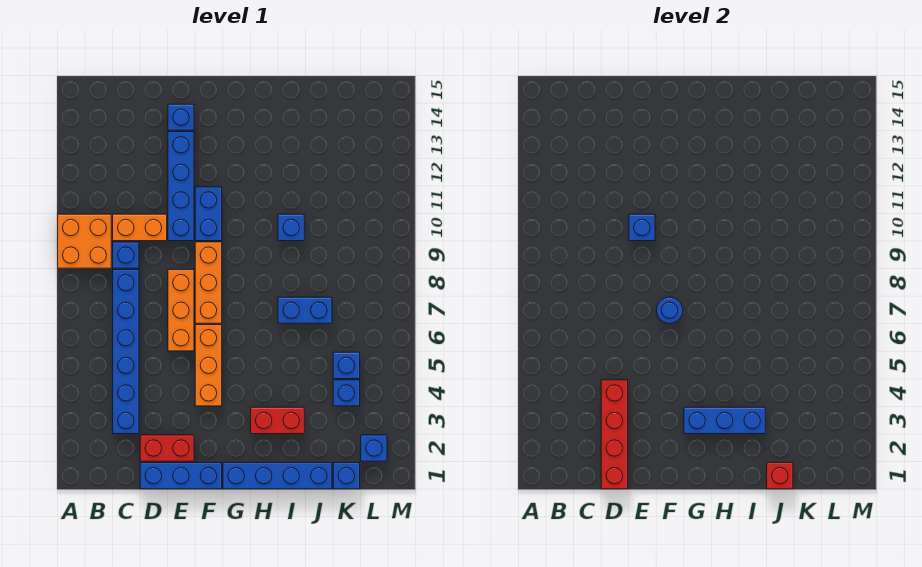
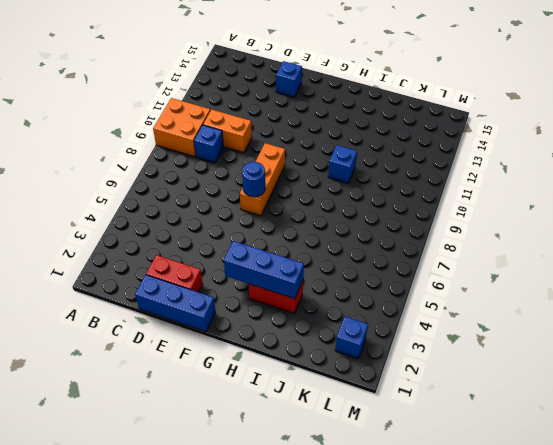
none -> blue 1x6 brick [113,270,139,434]
none -> orange 1x3 brick [168,270,194,351]
none -> blue 1x4 brick [168,132,194,241]

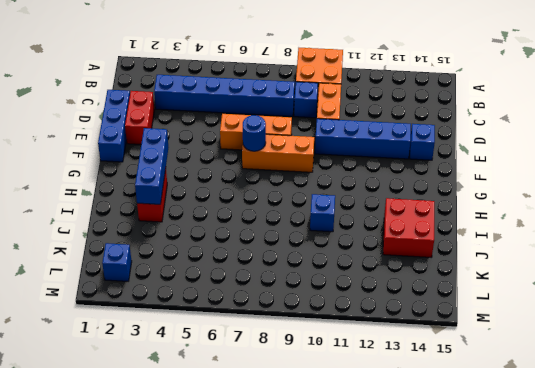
red 2x2 brick [383,198,434,257] -> none
none -> orange 1x3 brick [195,325,222,406]
none -> blue 1x2 brick [195,187,222,241]
none -> blue 1x4 brick [223,463,332,489]

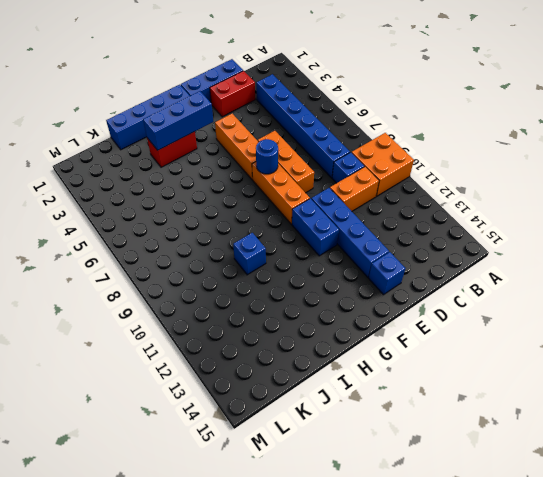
none -> blue 1x2 brick [278,297,332,323]
none -> blue 1x1 brick [333,463,360,489]
none -> blue 1x1 brick [333,380,360,406]

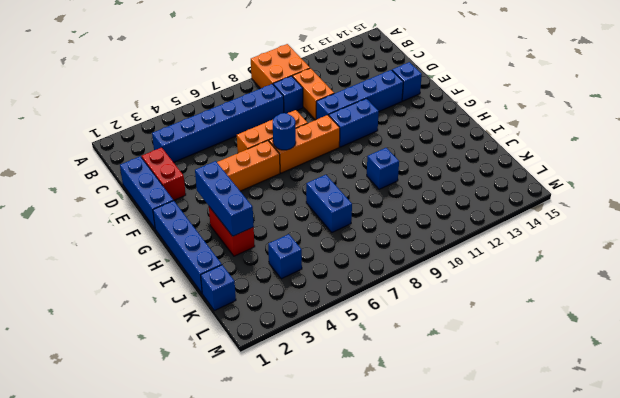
none -> blue 1x1 brick [333,352,360,379]
none -> blue 1x1 brick [361,435,387,461]
none -> red 1x4 brick [601,380,628,489]

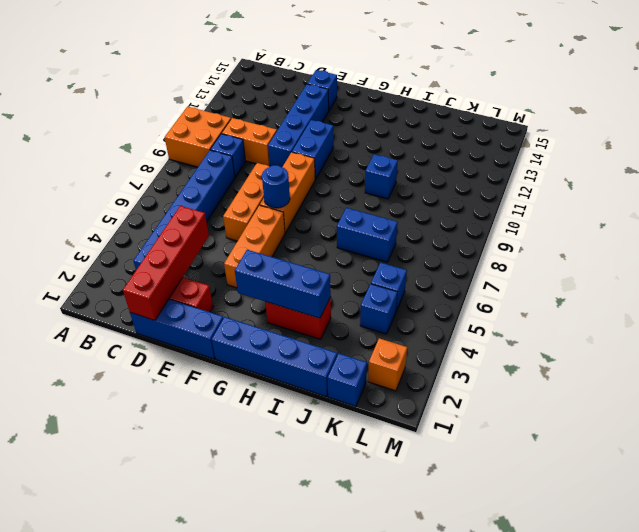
orange 1x1 brick [368,338,407,391] -> blue 1x1 brick [361,435,387,461]
none -> blue 1x1 brick [629,214,655,241]
none -> red 1x1 brick [767,463,793,489]

